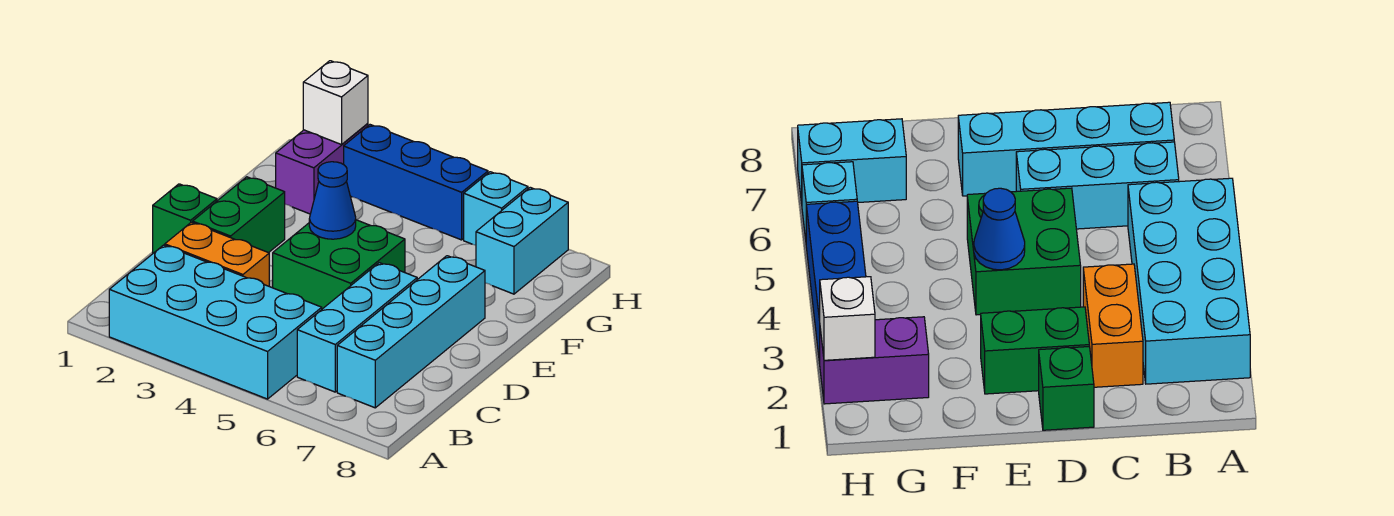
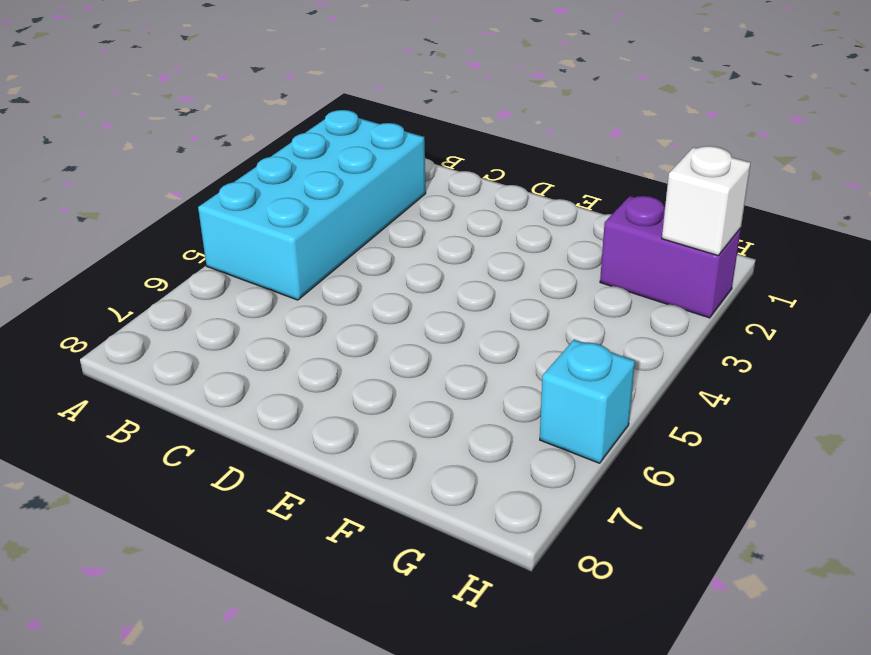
none -> cyan 1x3 brick [297,263,417,392]
none -> cyan 1x4 brick [337,256,485,408]
none -> orange 1x2 brick [165,222,269,286]

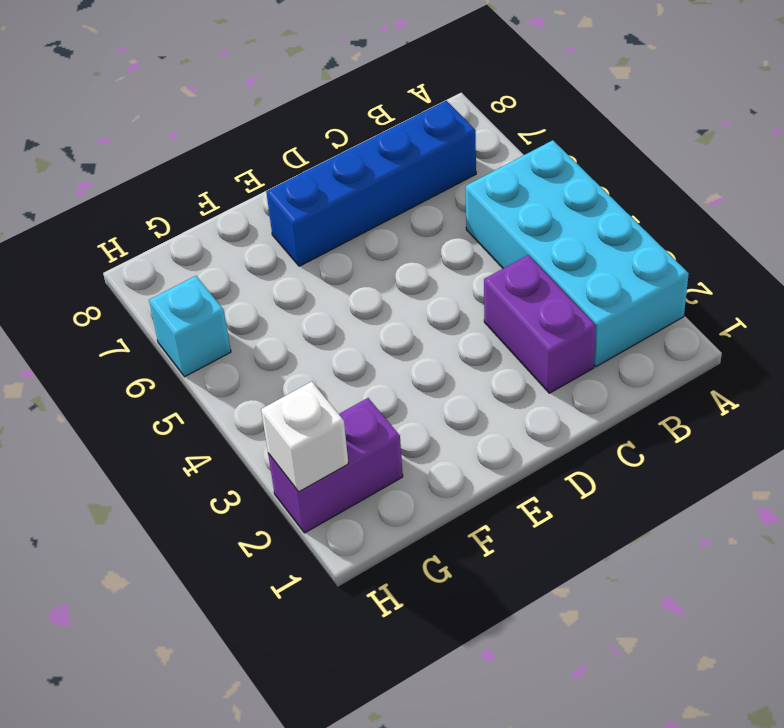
blue 1x4 brick [266,101,476,266] -> cyan 1x4 brick [337,256,485,408]
purple 1x2 brick [484,255,596,393] -> orange 1x2 brick [165,222,269,286]
none -> cyan 1x3 brick [297,263,417,392]
none -> green 1x1 brick [153,184,217,253]
none -> green 1x2 brick [193,177,285,253]

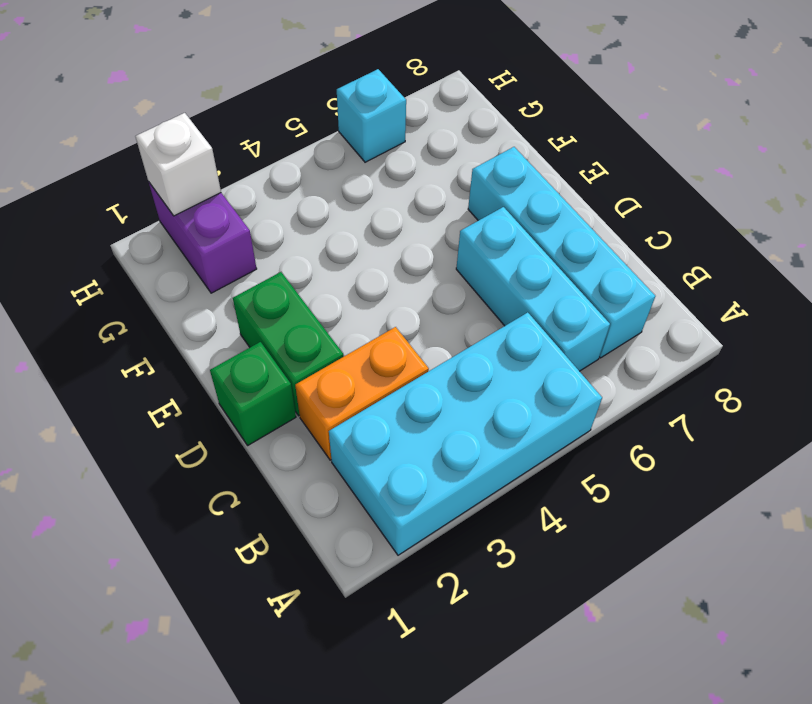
none -> green 2x2 brick [273,220,405,309]
none -> cyan 1x2 brick [476,187,568,294]
none -> blue 1x3 brick [344,125,488,240]

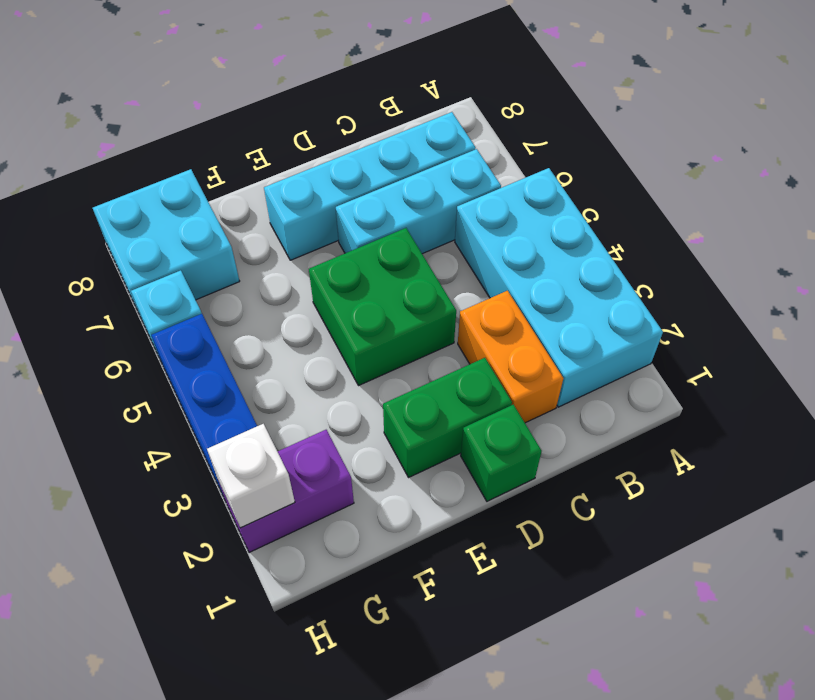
cyan 2x2 brick [93,169,240,317] -> cyan 1x2 brick [476,187,568,294]
none -> blue 1x1 cone [309,162,356,239]

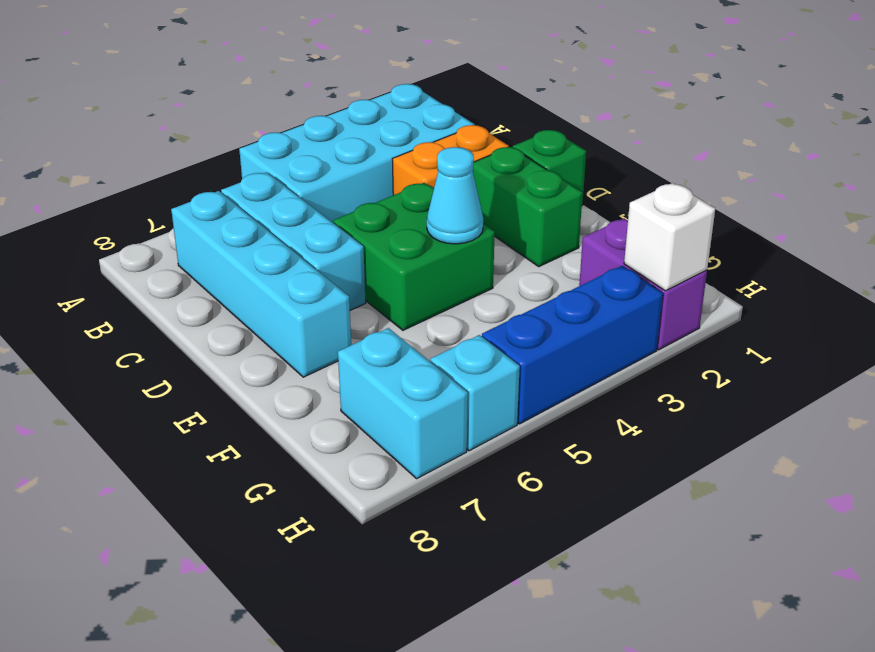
cyan 1x1 cone [427,147,483,244] -> blue 1x1 cone [309,162,356,239]

